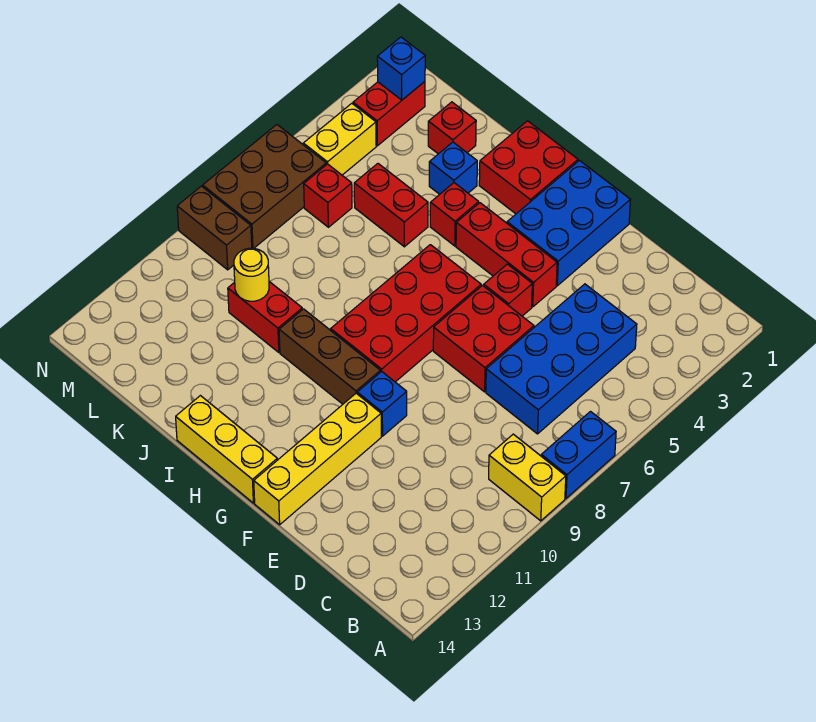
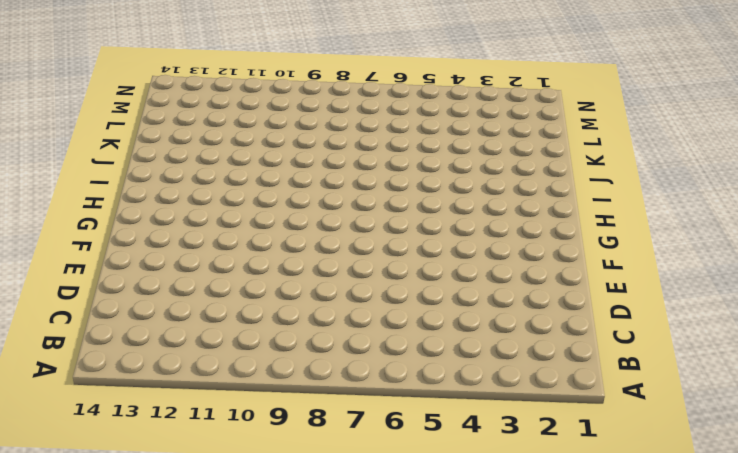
none -> blue 1x2 brick [541,412,616,498]
none -> yellow 1x2 brick [489,434,566,521]
none -> blue 2x4 brick [486,284,637,434]

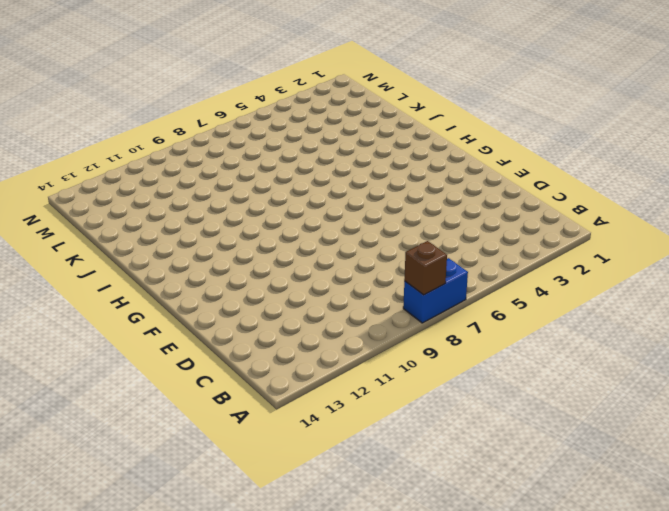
brown 1x1 brick [404,241,447,295] -> none
none -> yellow 1x2 brick [489,434,566,521]
none -> blue 2x4 brick [486,284,637,434]
none -> red 2x2 brick [433,285,534,392]

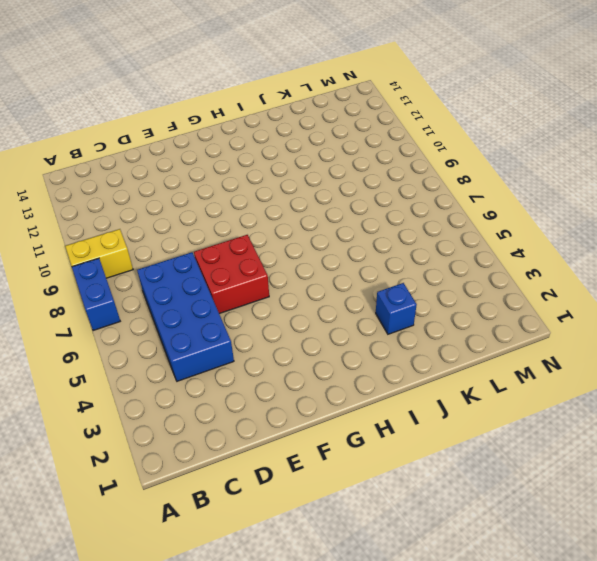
none -> blue 2x3 brick [507,161,630,286]
none -> red 1x3 brick [456,203,557,307]
none -> red 1x1 brick [484,264,532,316]

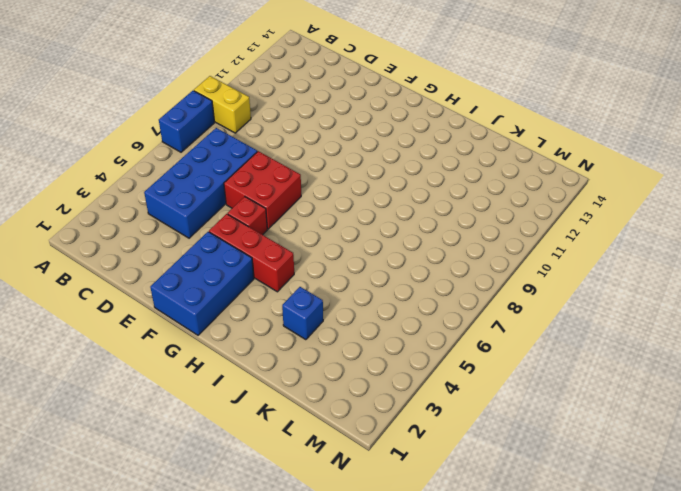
none -> blue 1x1 brick [357,371,407,436]
none -> yellow 1x4 brick [254,393,381,525]
none -> red 2x4 brick [331,245,481,382]

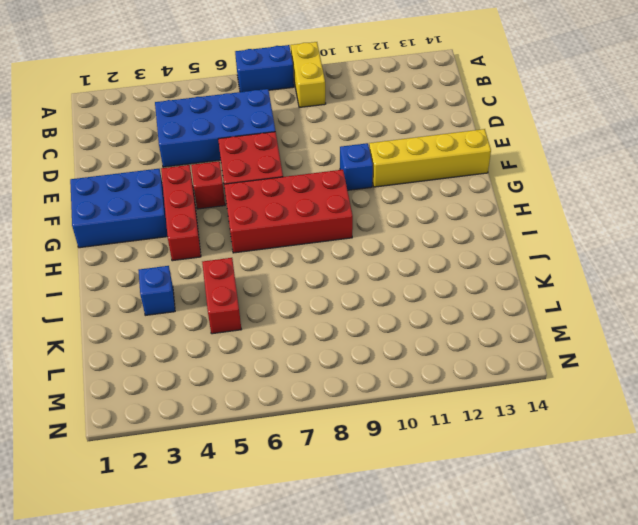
none -> brown 1x3 brick [279,309,380,404]
none -> yellow 1x3 brick [176,396,277,503]
none -> red 2x2 brick [479,121,578,214]

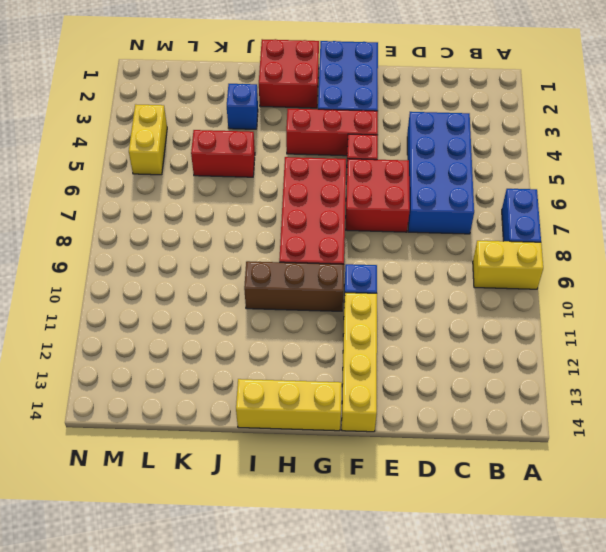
none -> red 1x1 brick [430,183,479,246]
none -> red 1x2 brick [228,282,302,352]
none -> red 1x1 brick [428,102,476,154]

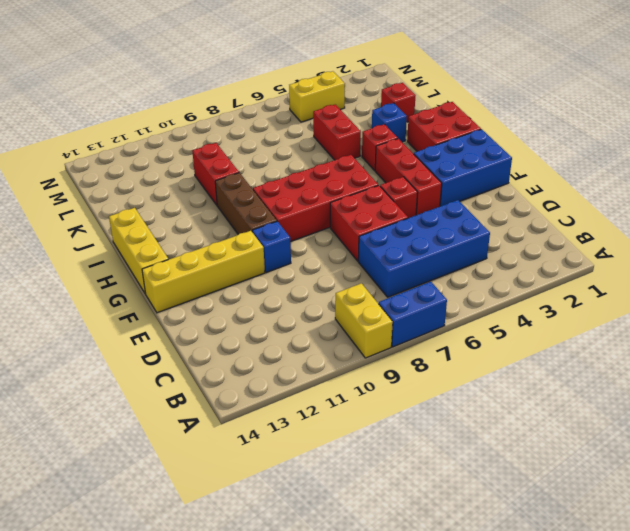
none -> red 1x1 brick [304,164,352,227]
none -> red 1x2 brick [353,82,425,146]
none -> brown 2x3 brick [203,125,326,248]

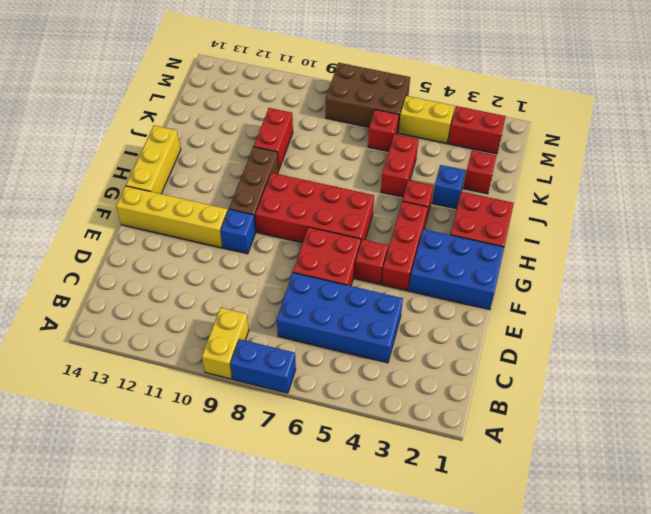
none -> brown 1x2 brick [177,186,252,270]
none -> yellow 1x1 round brick [234,248,269,301]
none -> blue 1x1 brick [377,37,425,100]

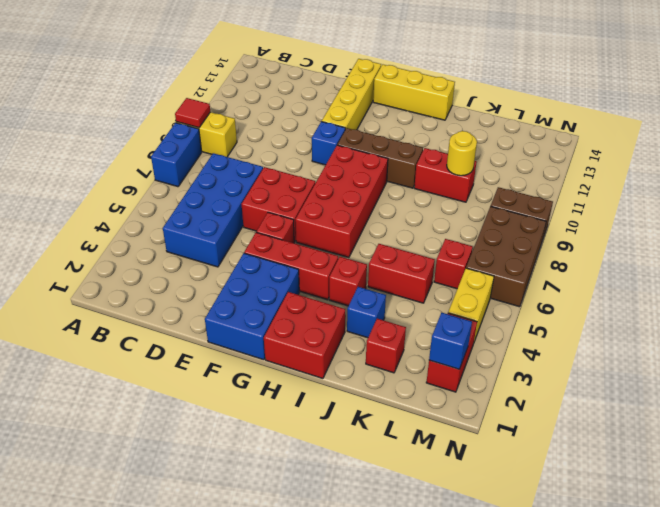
red 1x1 tile [175,98,210,128] -> none

